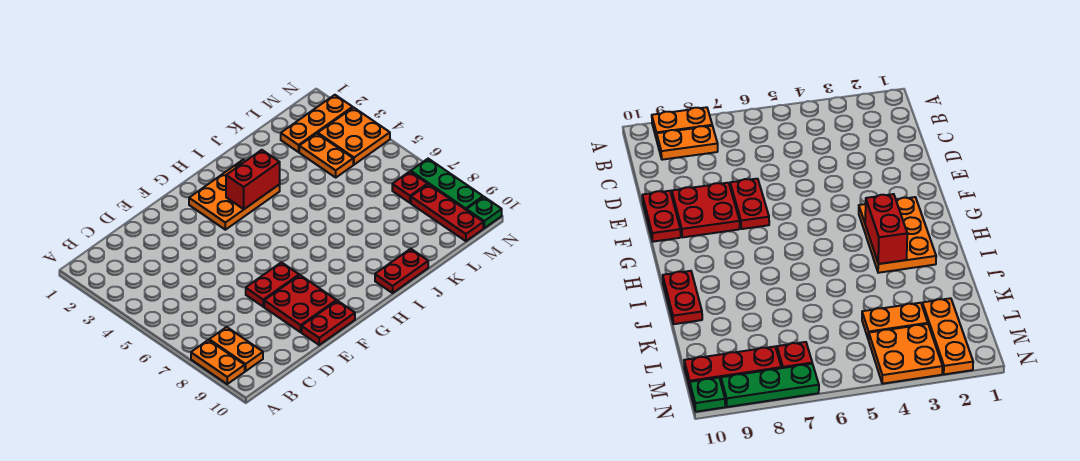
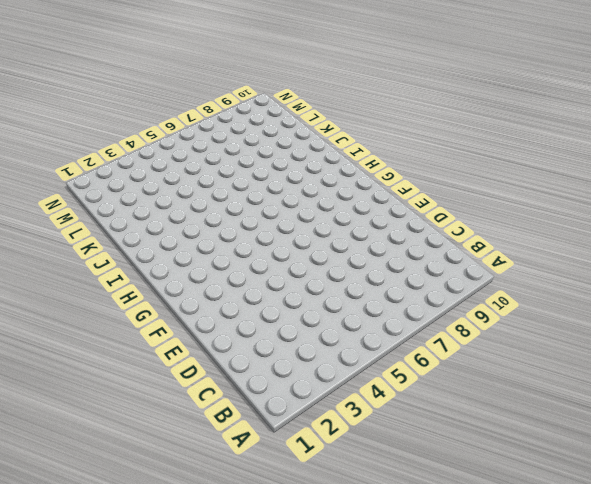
none -> orange 1x2 plate [191,340,245,384]
none -> orange 1x2 plate [209,327,263,371]
none -> red 1x2 plate [246,262,299,307]

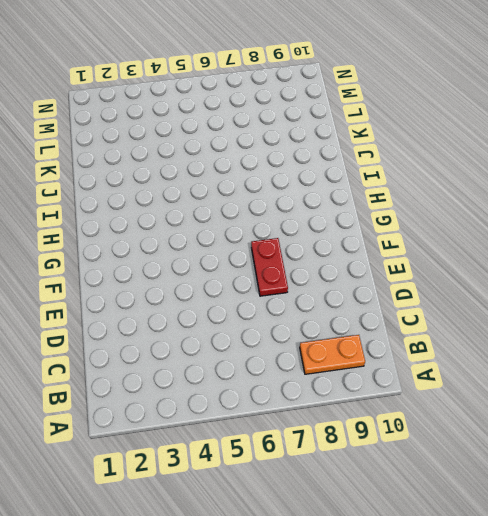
none -> orange 1x2 plate [191,340,245,384]
none -> red 2x2 plate [264,275,336,332]
none -> red 1x2 plate [302,301,355,345]

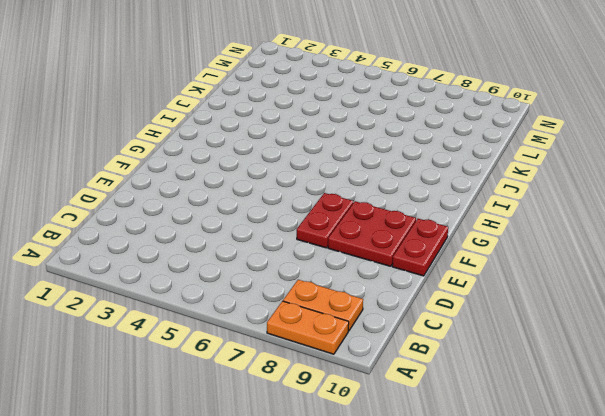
none -> orange 2x3 plate [189,160,280,230]
none -> red 1x2 plate [375,249,428,293]
none -> orange 1x3 plate [281,95,353,152]

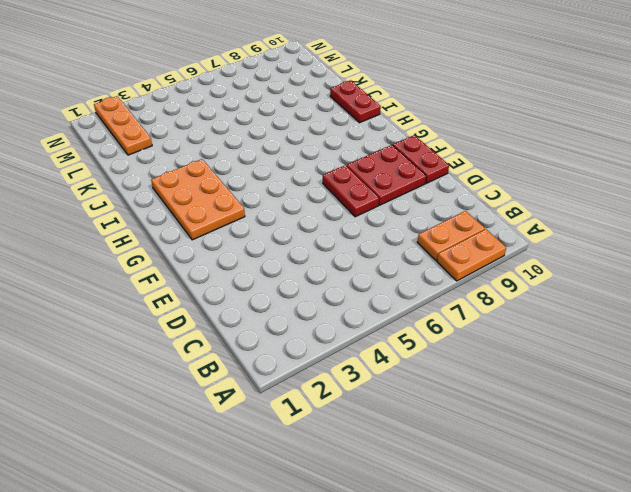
none -> orange 1x2 plate [299,134,353,177]
none -> orange 2x2 plate [318,108,390,165]
none -> red 1x1 plate [392,172,428,203]

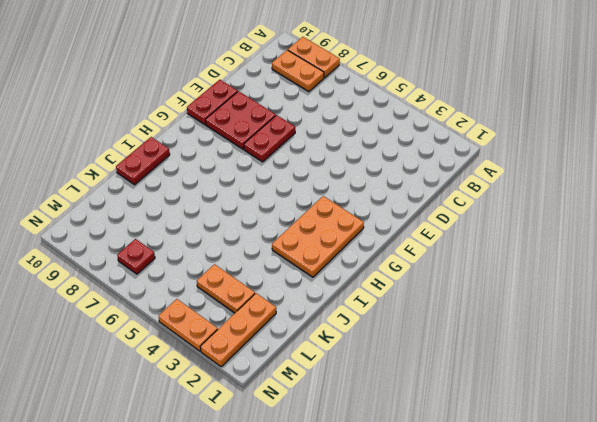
orange 1x2 plate [159,299,218,351] -> orange 2x2 plate [318,108,390,165]
none -> red 1x3 plate [411,184,483,241]
none -> green 1x3 plate [411,159,483,210]
none -> green 1x1 plate [467,197,502,228]

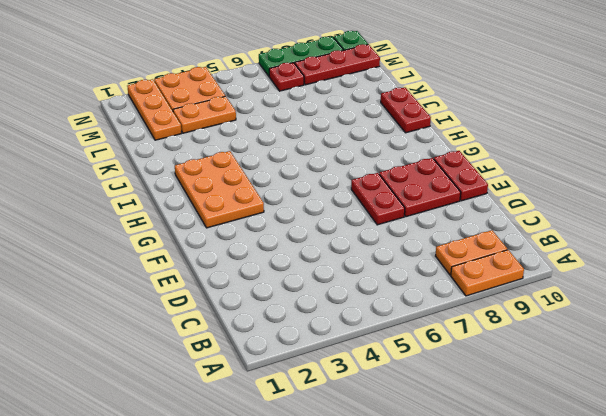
none -> red 1x2 brick [226,150,280,209]

